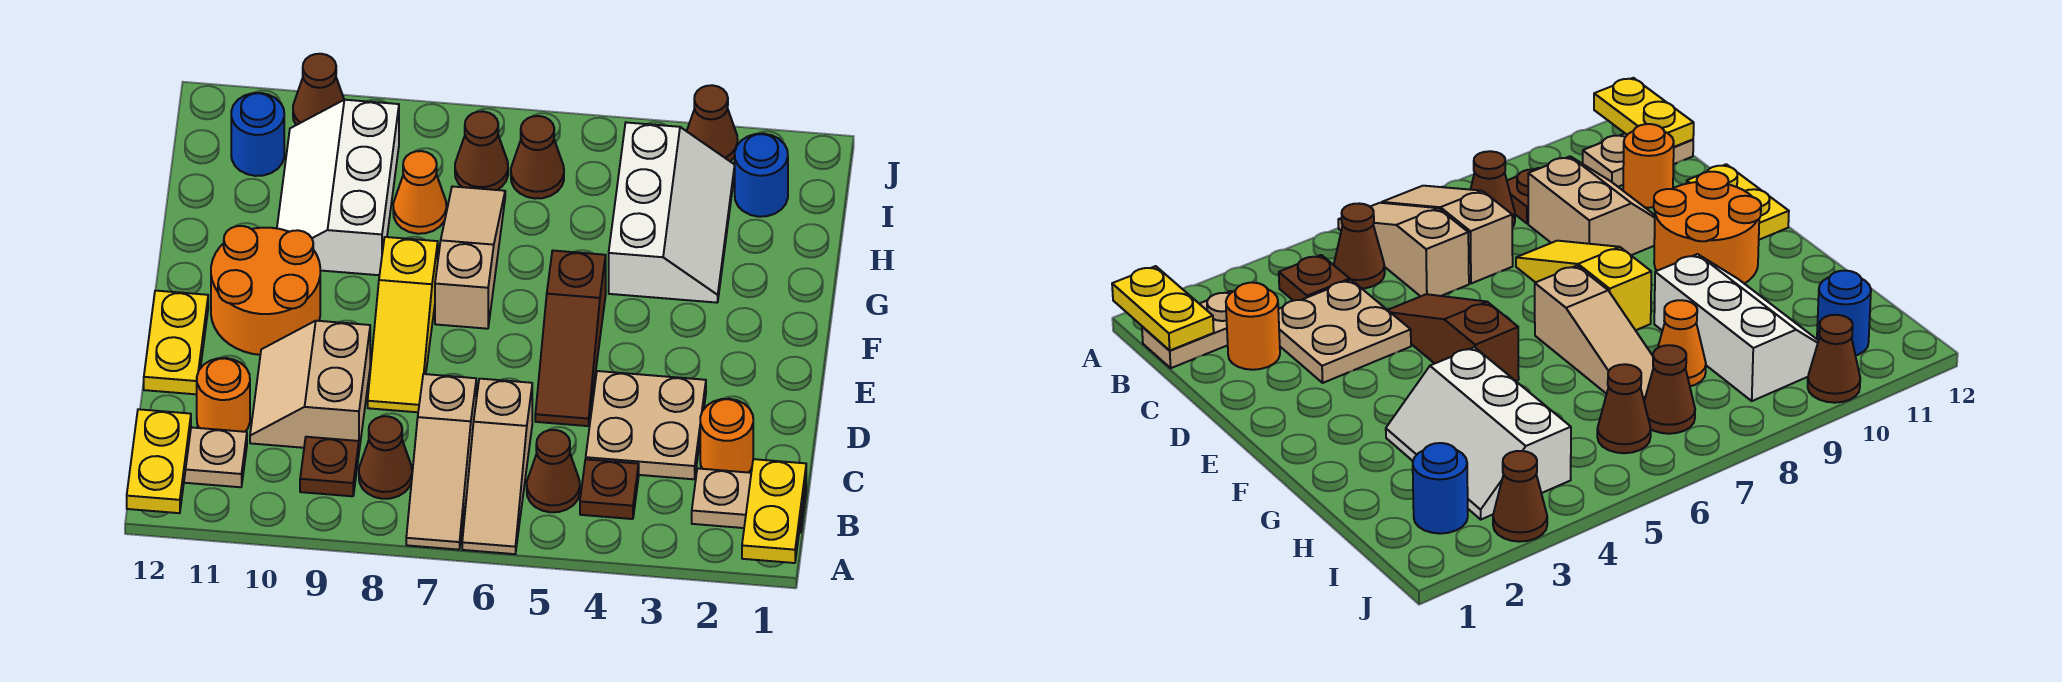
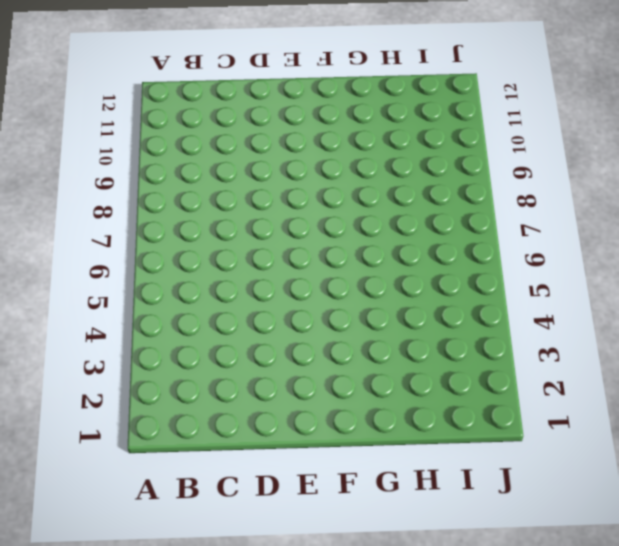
none -> tan 1x3 slope [462,379,532,554]
none -> tan 1x3 slope [406,374,476,550]
none -> tan 1x2 plate [692,468,806,533]

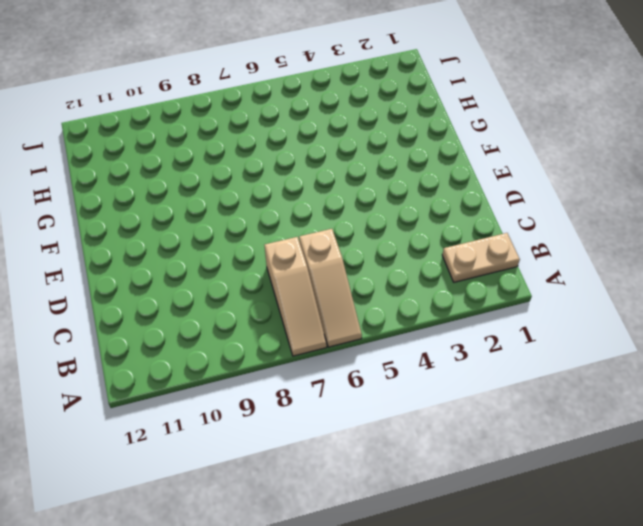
none -> brown 1x1 plate [580,459,639,519]
none -> brown 1x1 cone [527,430,580,512]
none -> brown 1x1 cone [359,416,412,499]

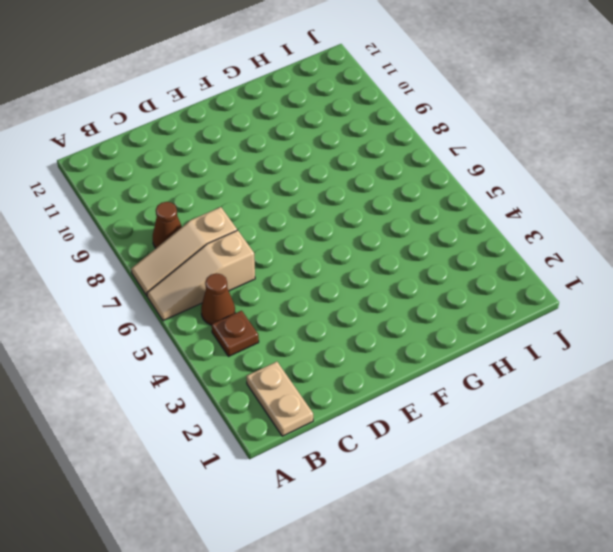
none -> brown 1x1 plate [300,437,359,496]
none -> tan 1x2 plate [184,427,247,487]
none -> orange 1x1 round brick [700,399,753,473]

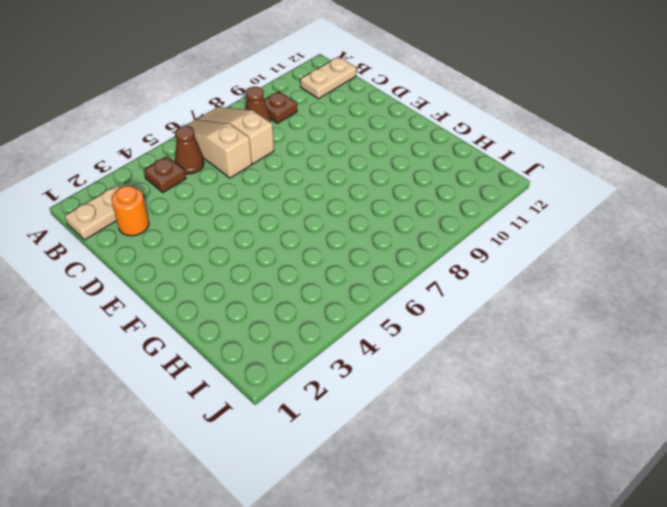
none -> tan 2x2 plate [586,371,706,479]
none -> tan 2x2 slope [250,321,370,450]
none -> orange 1x1 round brick [197,358,250,432]

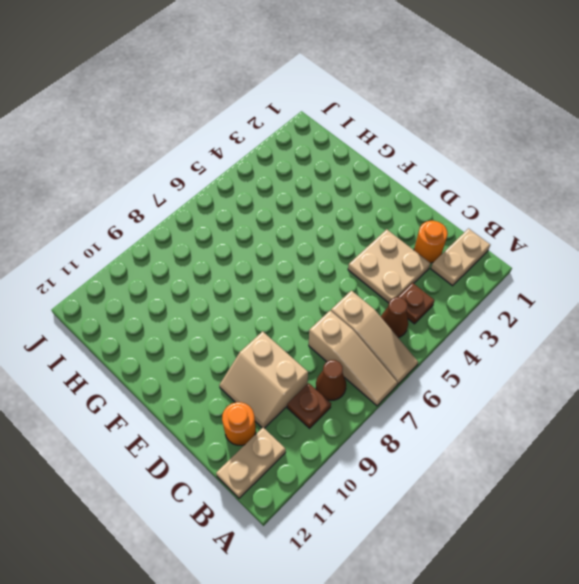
none -> brown 1x3 slope [535,251,606,426]
none -> yellow 1x3 slope [368,237,438,412]
none -> yellow 1x2 plate [144,291,208,394]

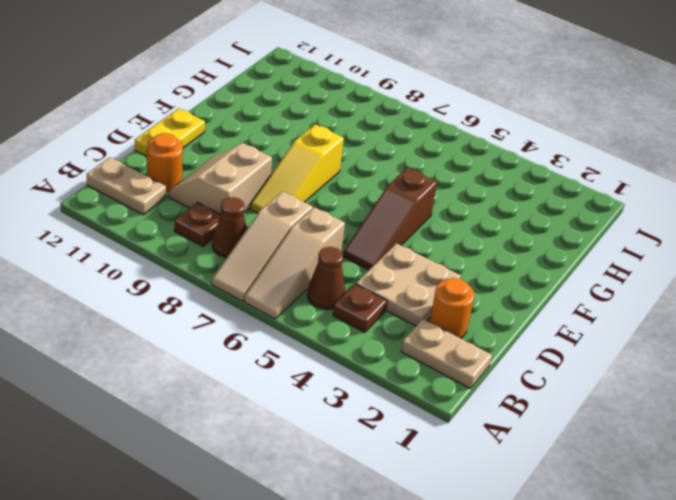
none -> orange 2x2 round brick [211,226,320,355]
none -> tan 1x3 slope [435,186,505,329]
none -> white 2x3 slope [609,122,735,303]

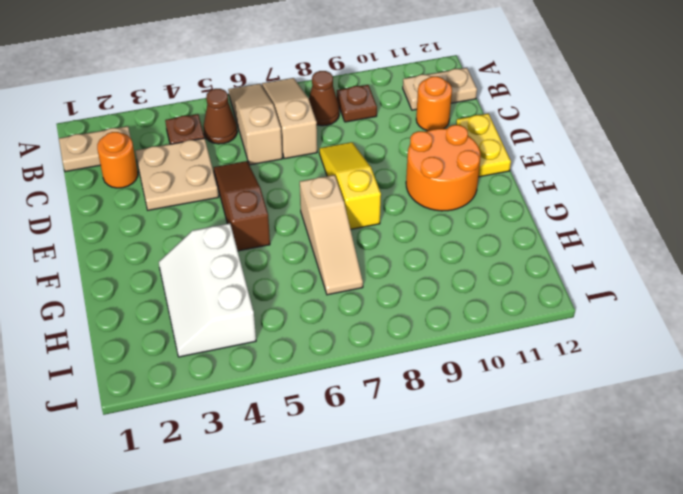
none -> tan 2x2 slope [250,321,370,450]
none -> white 2x3 slope [277,100,399,275]
none -> orange 1x1 cone [393,151,447,234]

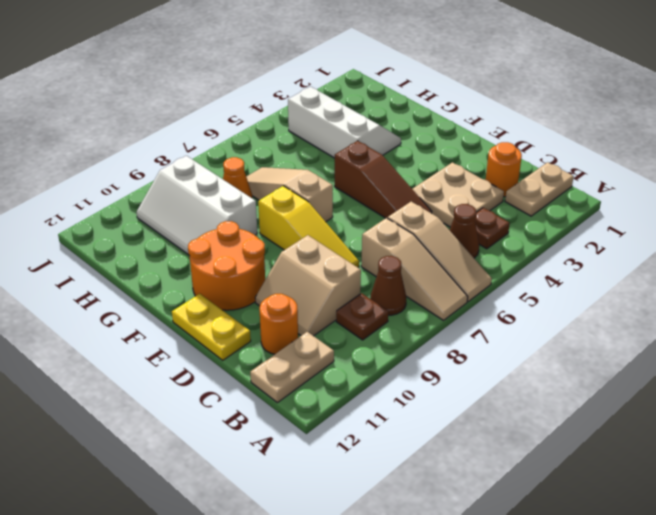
none -> blue 1x1 round brick [735,134,788,217]
none -> brown 1x1 cone [511,116,564,199]
none -> brown 1x1 cone [455,111,508,190]

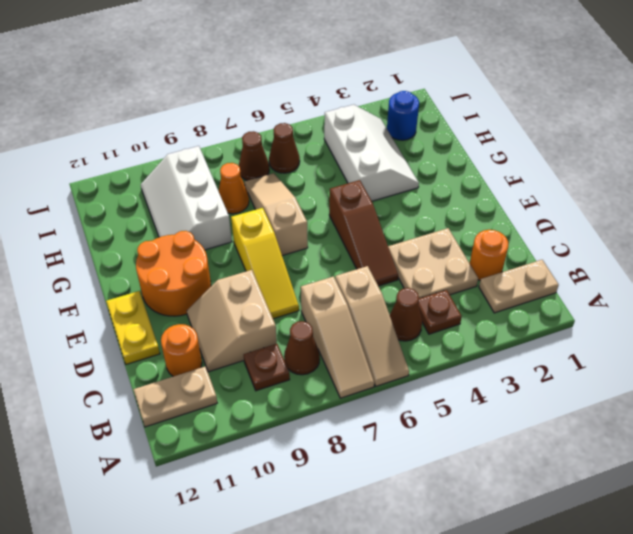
none -> blue 1x1 round brick [231,93,284,176]
none -> brown 1x1 cone [687,85,738,161]
none -> brown 1x1 cone [293,54,344,125]

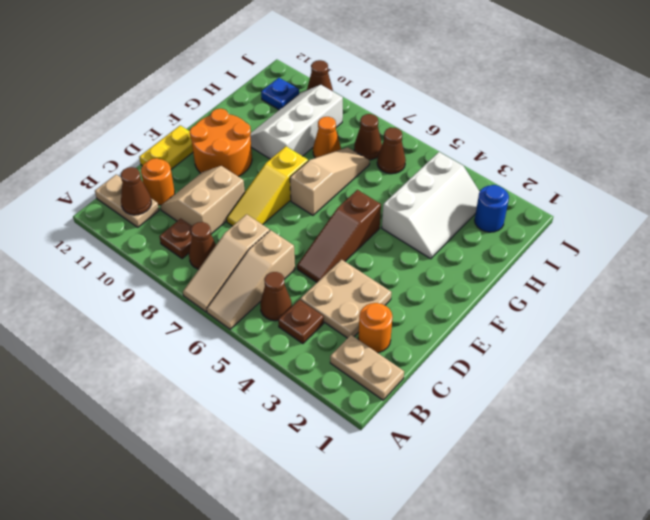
brown 1x1 cone [121,167,151,215] -> brown 1x1 cone moved to [687,85,738,161]
blue 1x1 plate [261,78,299,110] -> blue 1x1 round brick [231,93,284,176]
none -> yellow 1x2 plate [742,459,806,563]
none -> yellow 1x2 plate [127,409,191,513]

